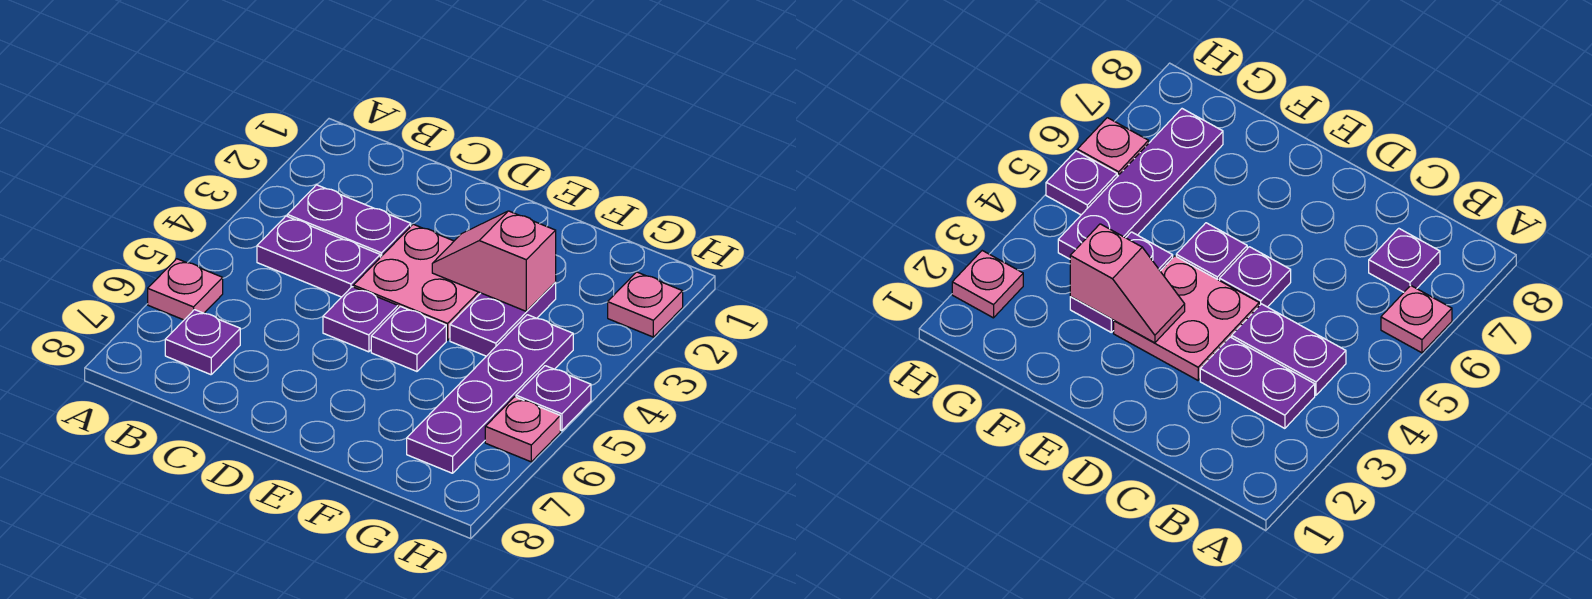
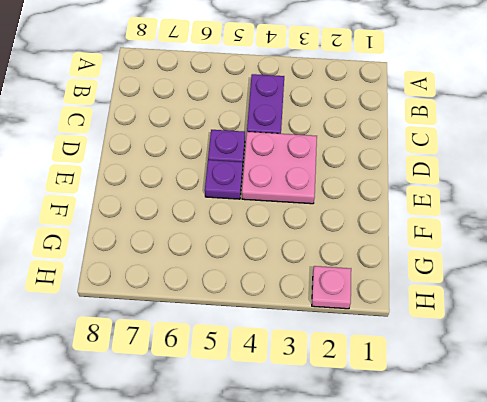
none -> pink 1x1 plate [148,259,223,320]
none -> purple 1x2 plate [287,185,411,257]
none -> purple 1x1 plate [165,310,240,375]

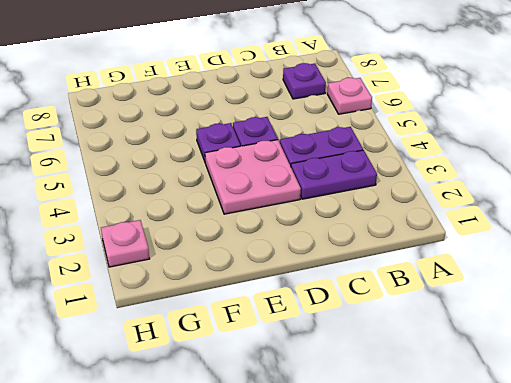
none -> purple 1x2 plate [450,283,556,356]
none -> purple 1x4 plate [407,315,573,473]
none -> purple 1x1 plate [516,366,591,431]

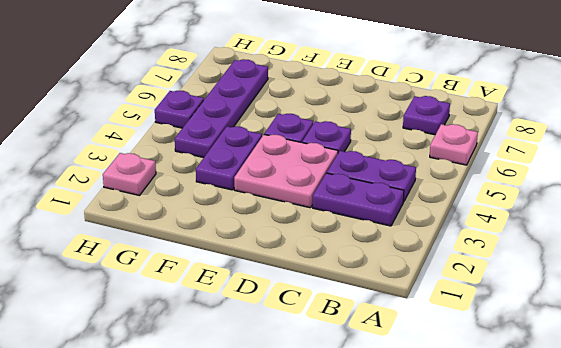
none -> pink 1x1 plate [485,397,560,462]
none -> pink 1x2 slope [432,211,556,311]

